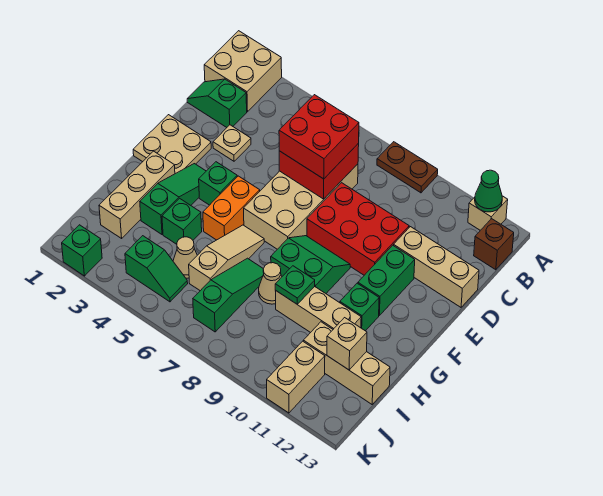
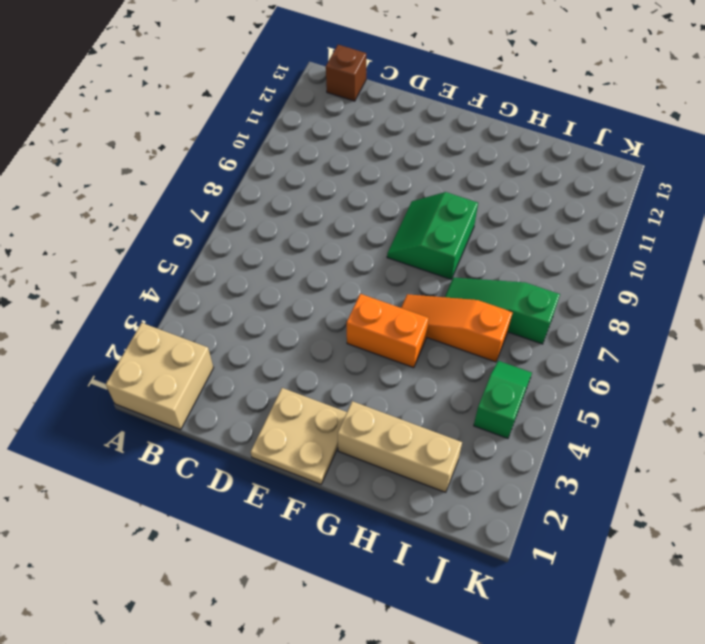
orange 1x3 slope [401,294,513,362] -> tan 1x3 slope [189,225,264,291]
none -> brown 1x2 plate [377,142,438,193]
none -> tan 1x1 brick [468,196,508,230]
none -> green 1x2 slope [187,79,247,127]
none -> tan 2x4 brick [244,164,358,249]

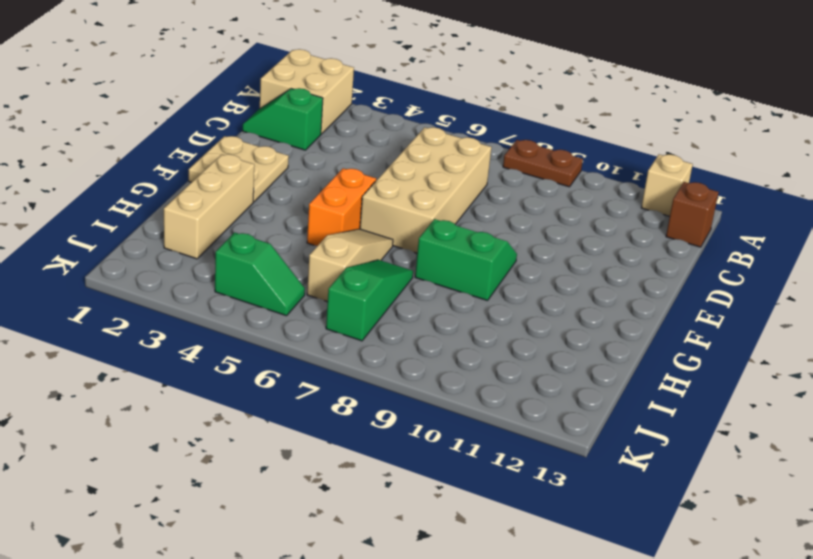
none -> tan 1x1 plate [213,125,251,161]
none -> red 2x3 brick [307,183,409,275]
none -> tan 1x3 brick [394,227,479,307]
none -> green 1x2 brick [358,245,415,315]

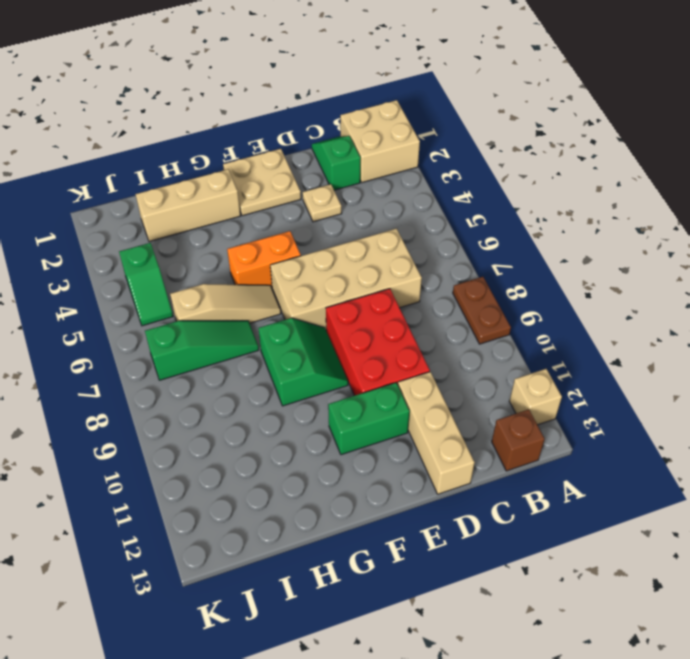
none -> green 1x3 slope [140,164,206,234]
none -> green 1x1 brick [199,162,237,205]
none -> green 1x1 brick [340,283,379,331]
none -> green 1x1 brick [162,198,202,244]

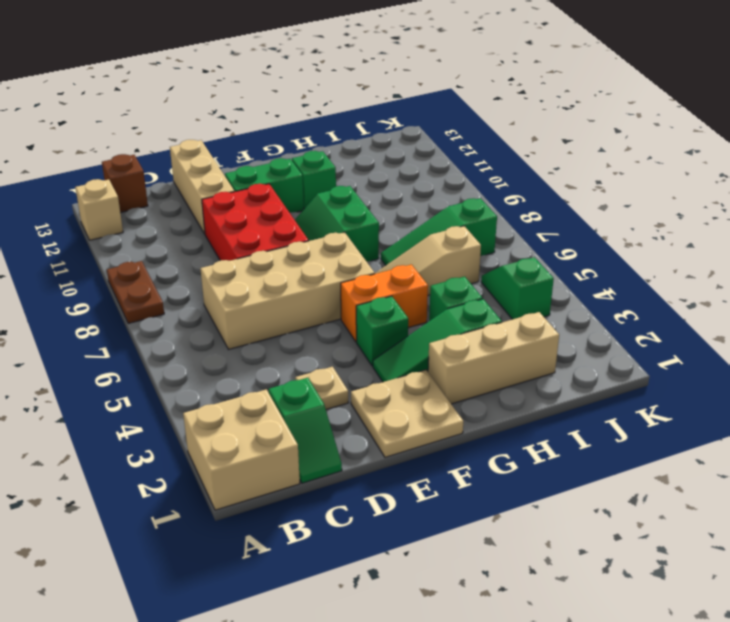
none -> tan 1x1 cone [259,263,282,304]
none -> tan 1x3 brick [276,287,361,333]
none -> tan 1x1 cone [173,237,197,278]
none -> tan 1x3 brick [303,322,390,404]

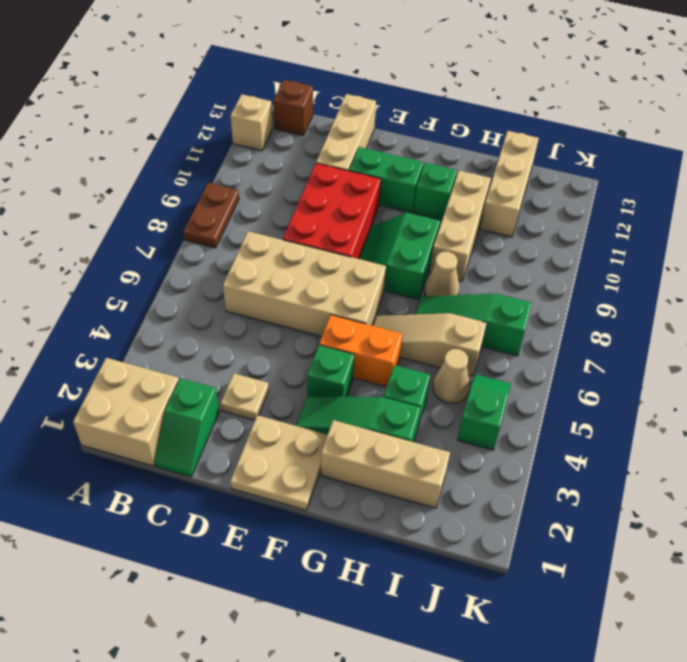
none -> tan 1x2 brick [267,341,325,413]
none -> green 1x1 brick [62,225,102,276]
none -> green 1x1 cone [475,170,502,212]
none -> red 2x2 brick [279,144,359,199]

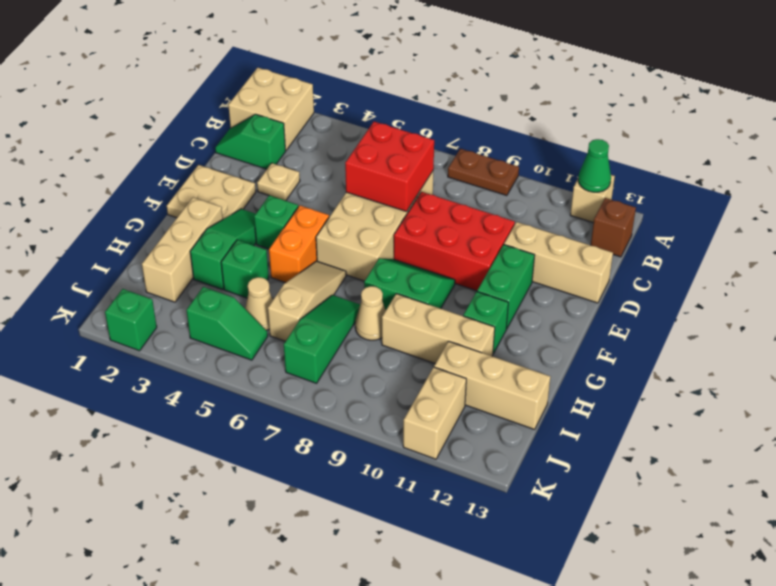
none -> green 1x1 plate [275,266,315,304]
none -> tan 1x1 brick [327,318,367,370]
none -> red 2x2 brick [279,95,359,179]

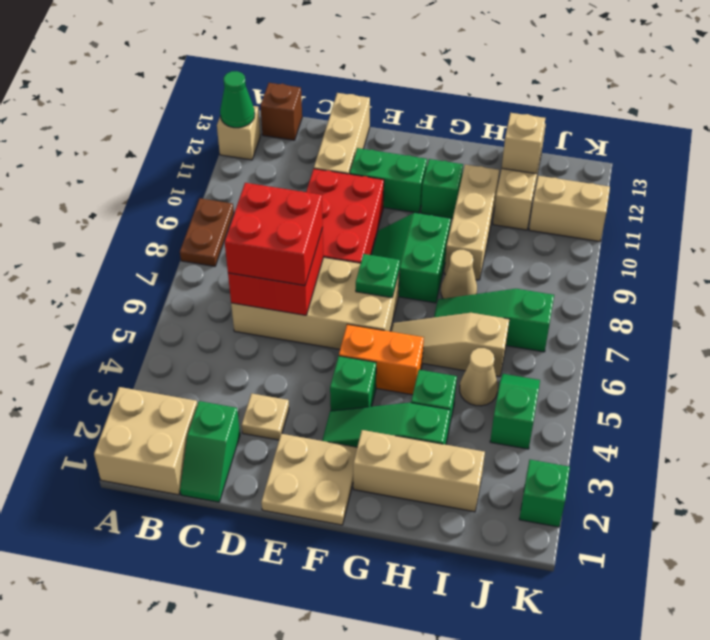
green 1x1 plate [356,254,400,298] -> green 1x1 plate moved to [275,266,315,304]

